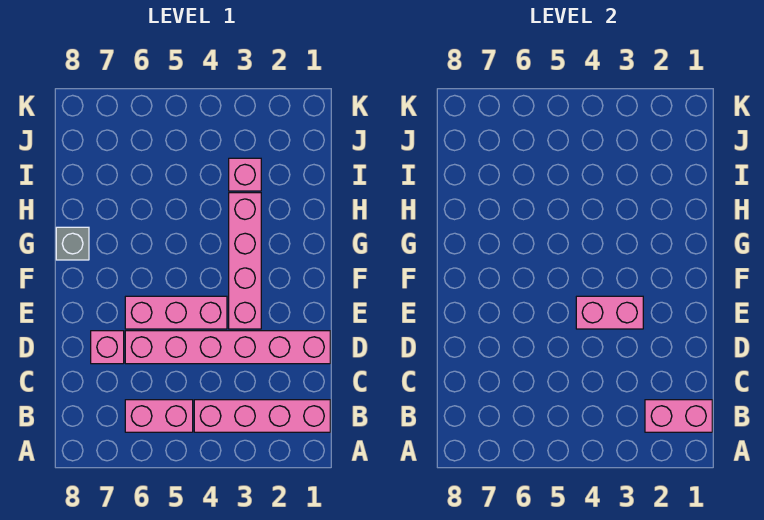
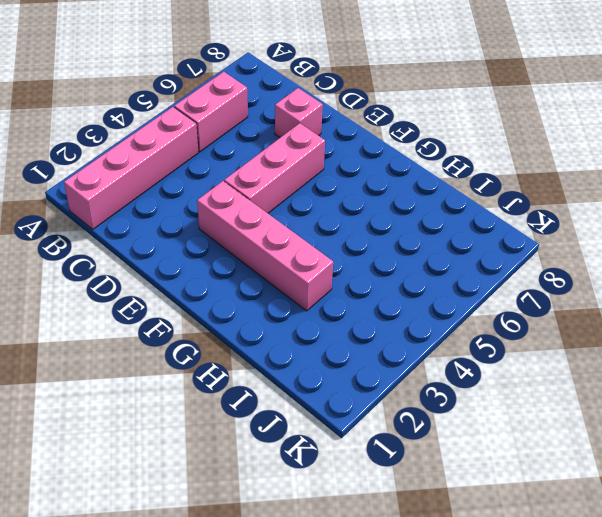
none -> pink 1x6 brick [125,331,330,364]
none -> grey 1x1 brick [56,227,89,260]

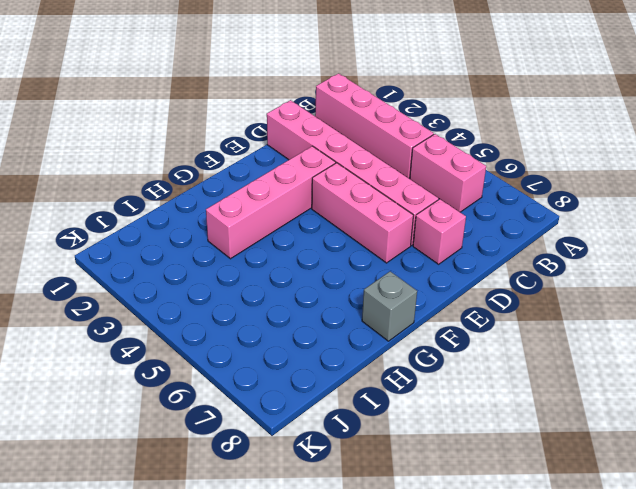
none -> pink 1x1 brick [229,158,261,191]
none -> pink 1x2 brick [645,400,712,432]

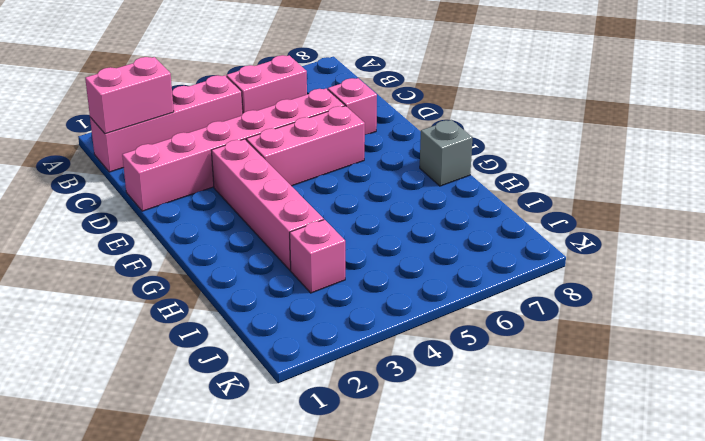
none -> pink 1x2 brick [576,296,643,329]

